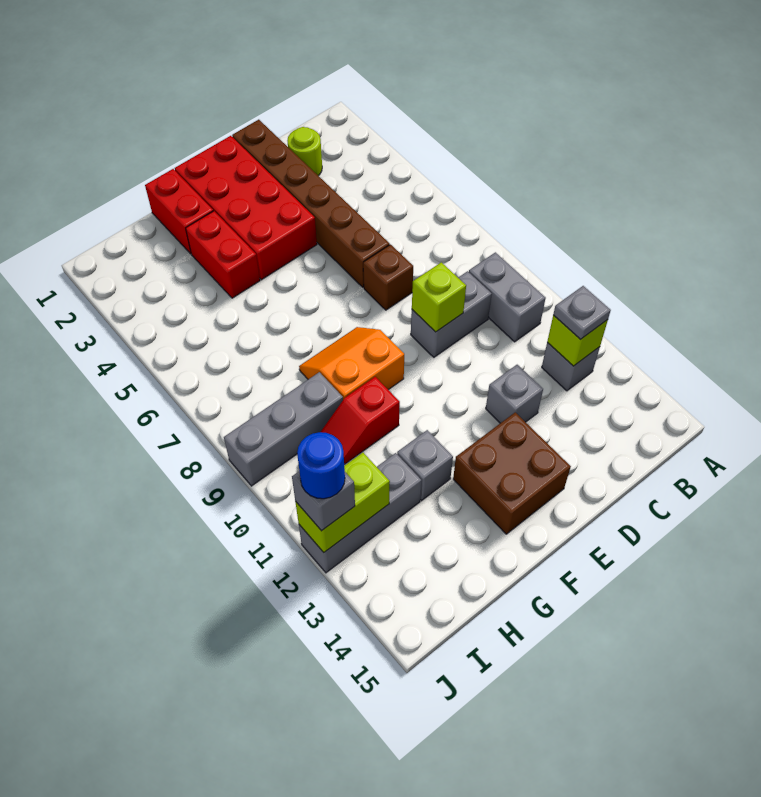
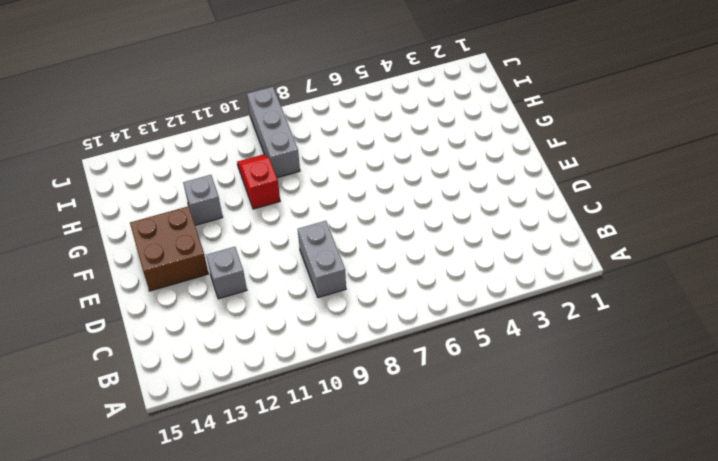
none -> grey 1x2 brick [469,252,546,342]
none -> grey 1x1 brick [542,343,600,391]
none -> lime 1x1 round brick [287,127,322,176]

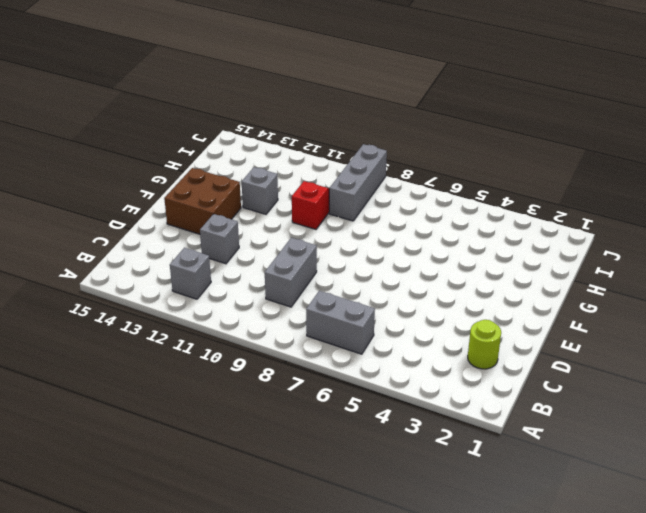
grey 1x2 brick [306,291,375,354] -> grey 1x2 brick moved to [469,252,546,342]
none -> brown 1x6 brick [232,120,390,287]
none -> brown 1x1 brick [363,245,413,310]
none -> red 2x4 brick [175,136,317,280]

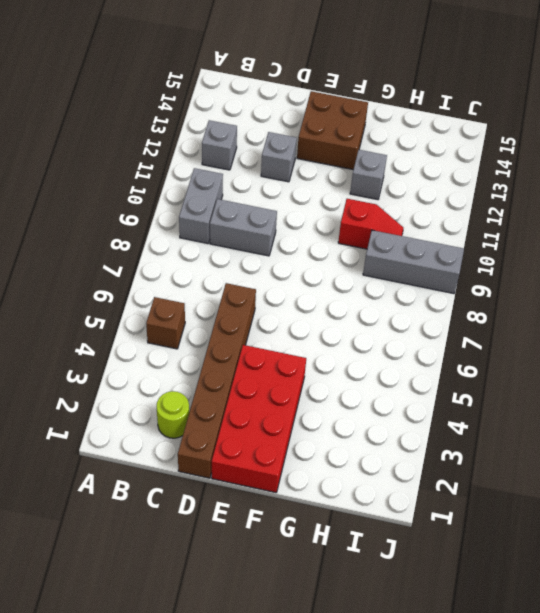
brown 1x1 brick [146,297,185,349] -> brown 1x1 brick moved to [363,245,413,310]
none -> orange 2x2 slope [299,327,404,400]
none -> red 1x2 brick [145,169,213,254]
none -> red 1x2 brick [186,211,260,298]

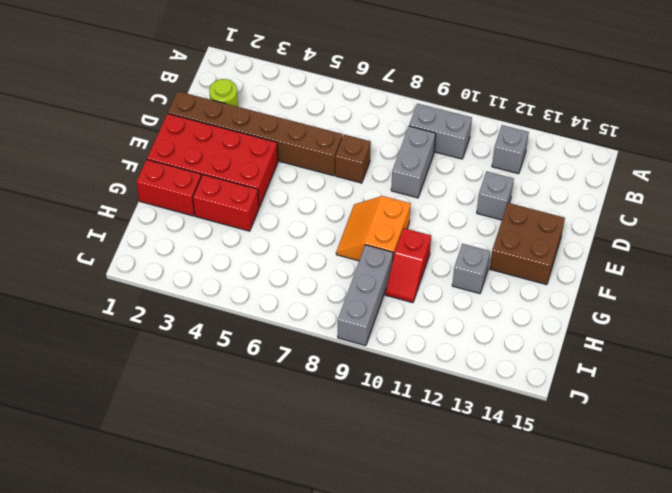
none -> grey 1x3 brick [299,453,421,573]
none -> lime 1x1 brick [547,315,608,366]
none -> lime 1x1 brick [412,262,466,332]

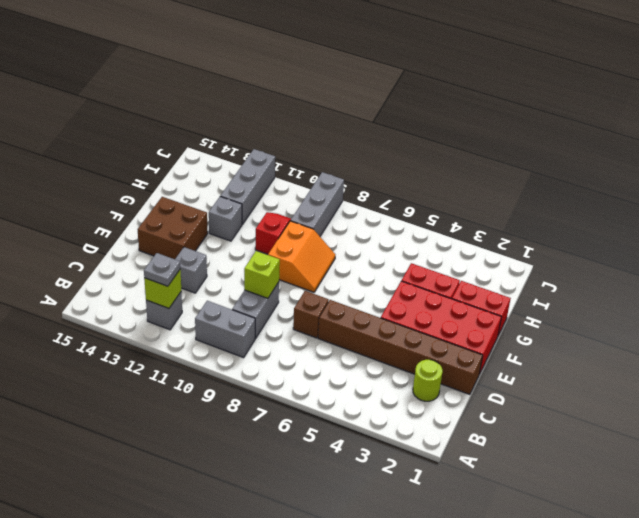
none -> lime 1x2 brick [295,453,390,552]
none -> grey 1x1 brick [292,471,355,531]
none -> blue 1x1 round brick [297,432,345,499]

